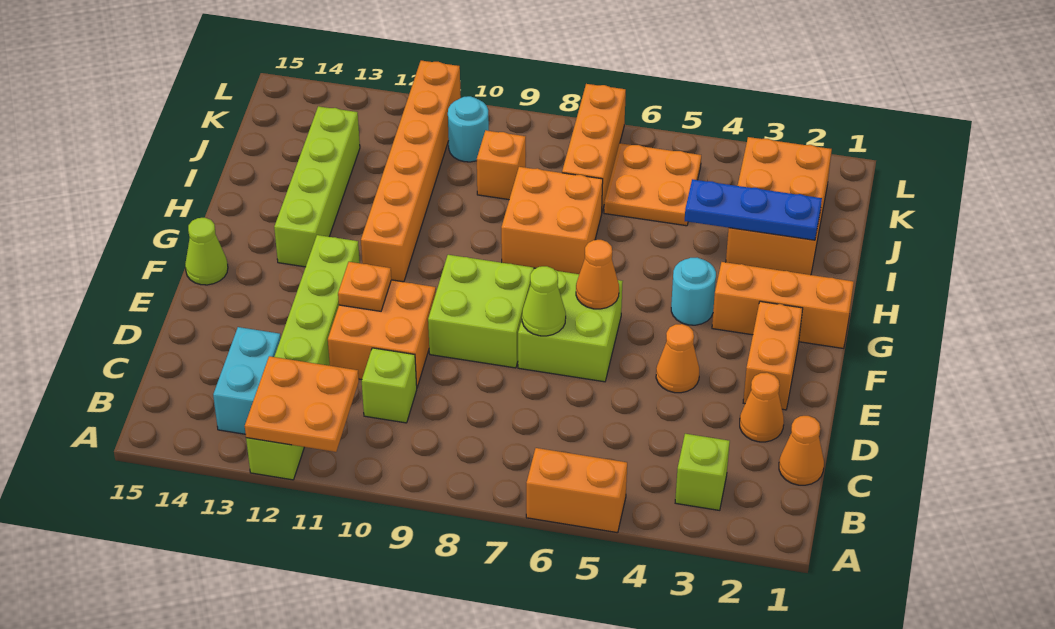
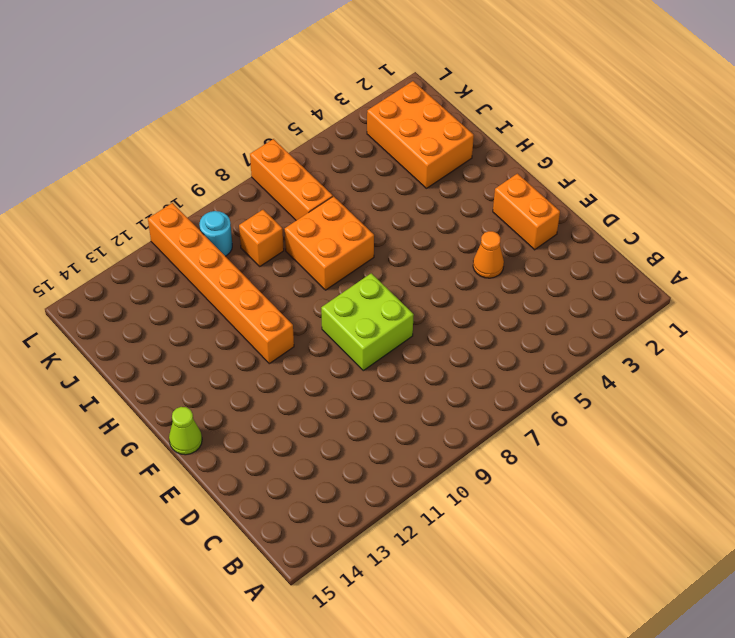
none -> orange 1x2 brick [526,448,627,533]
none -> lime 1x6 brick [246,235,360,480]
none -> lime 1x1 brick [675,434,730,510]

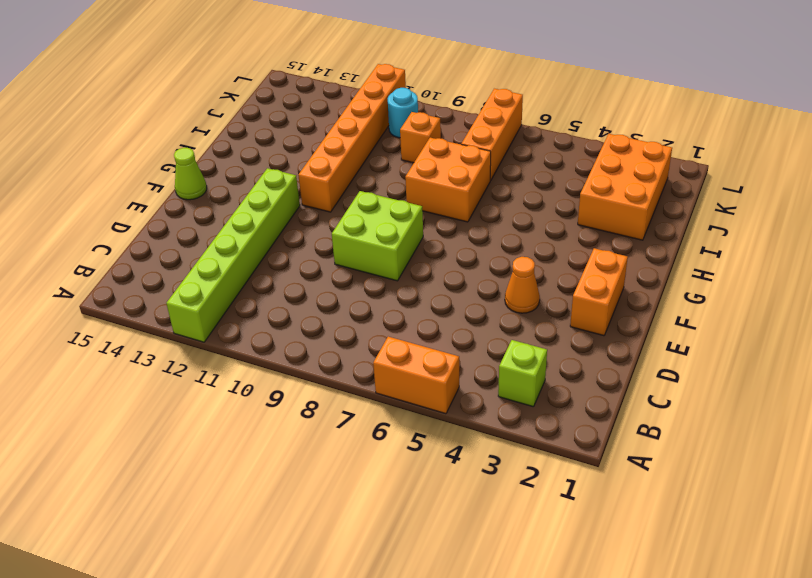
none -> cyan 1x2 brick [213,327,281,434]
none -> orange 1x1 cone [779,416,824,485]
none -> lime 1x1 brick [362,348,417,423]

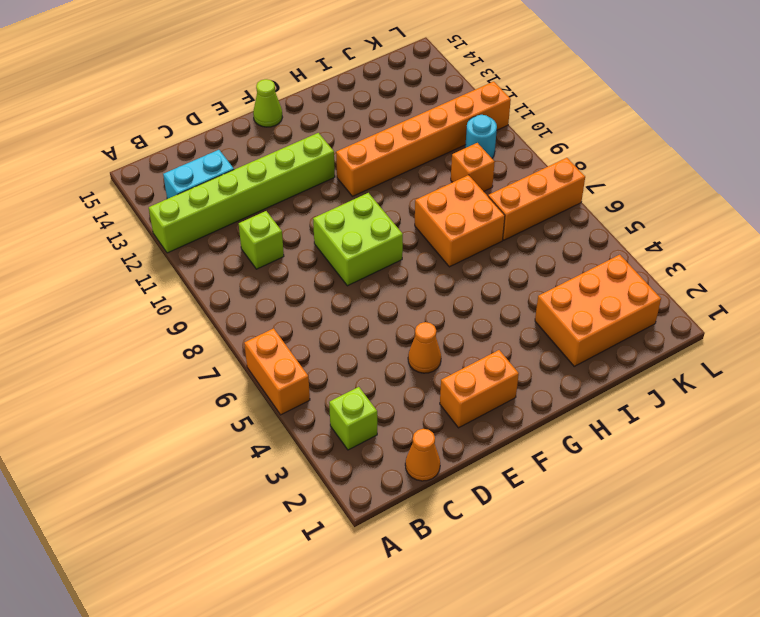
none -> orange 1x1 cone [740,373,784,442]
none -> orange 2x2 brick [328,280,436,387]
none -> lime 2x2 brick [518,270,623,382]

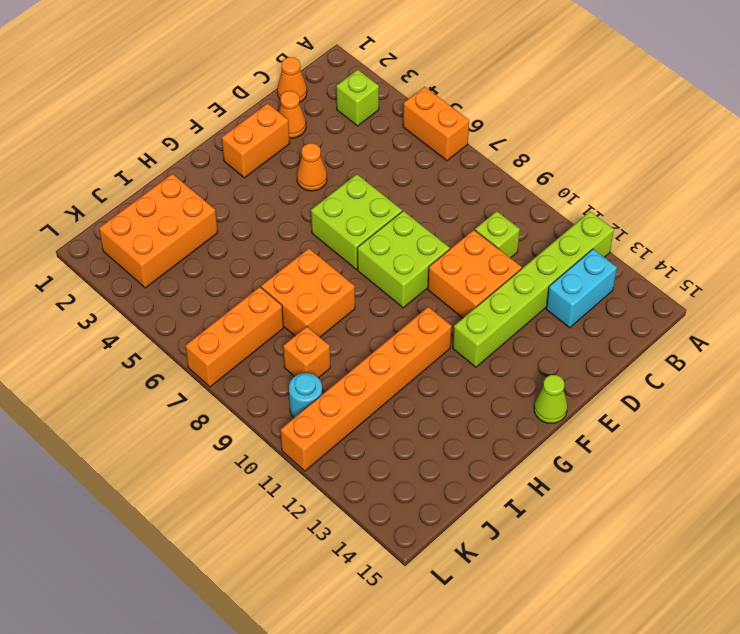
none -> orange 1x3 brick [712,262,854,348]
none -> cyan 1x1 round brick [671,258,716,325]
none -> lime 1x4 brick [274,106,360,267]

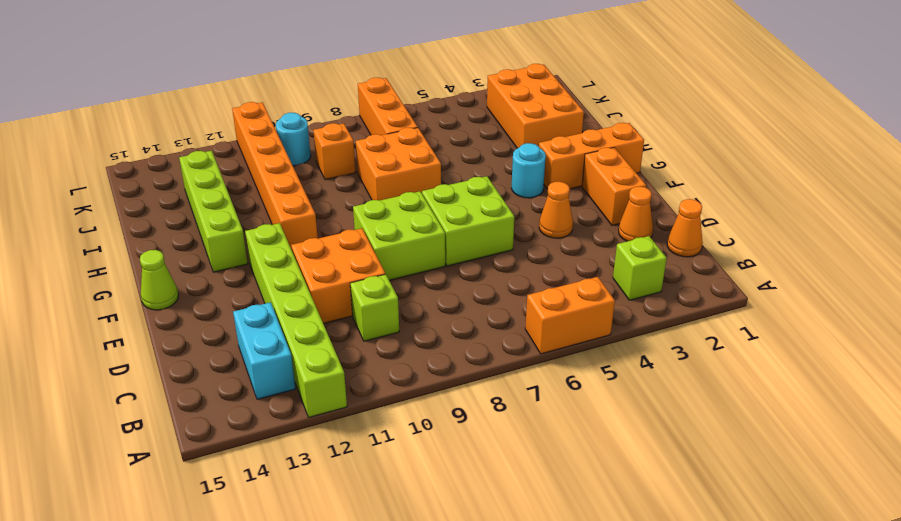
none -> orange 2x2 plate [604,143,701,226]
none -> orange 2x2 plate [245,356,359,452]
none -> lime 1x1 cone [522,266,566,336]

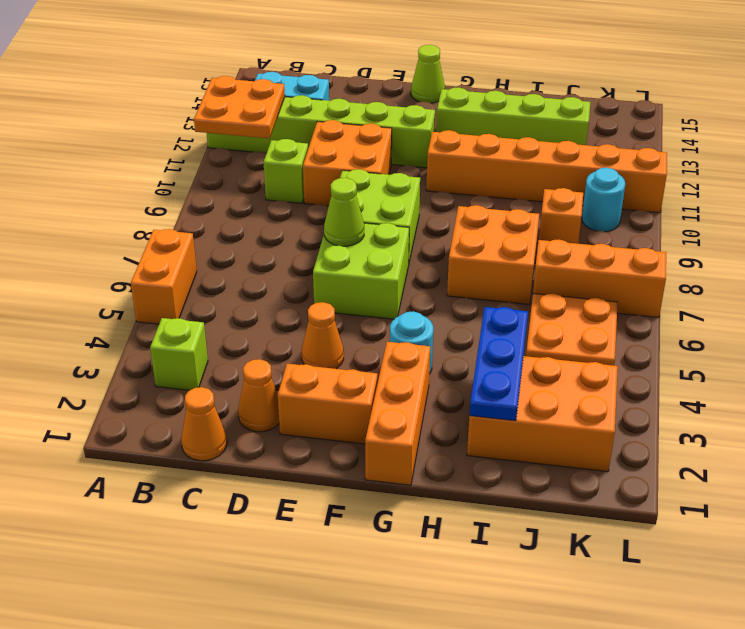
none -> orange 1x1 plate [338,262,391,311]
none -> orange 1x1 cone [576,240,619,309]

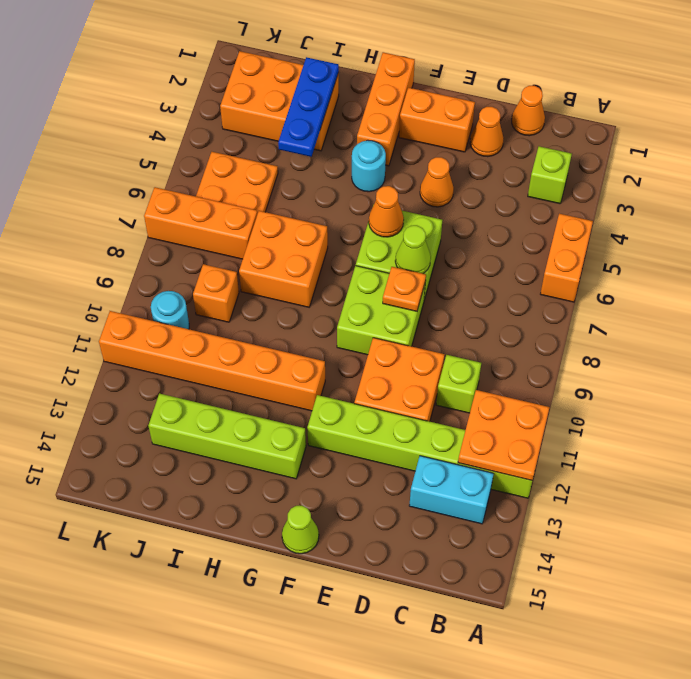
orange 1x1 plate [383,267,426,311] -> orange 1x1 plate moved to [338,262,391,311]

